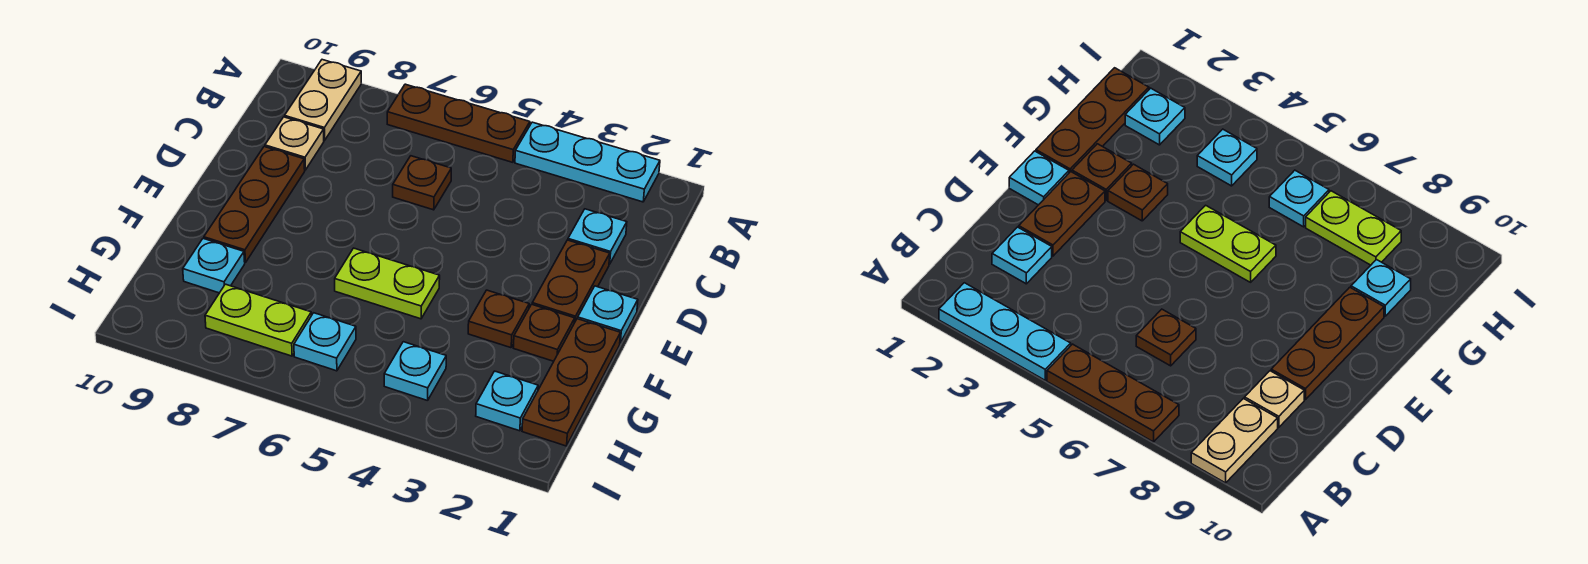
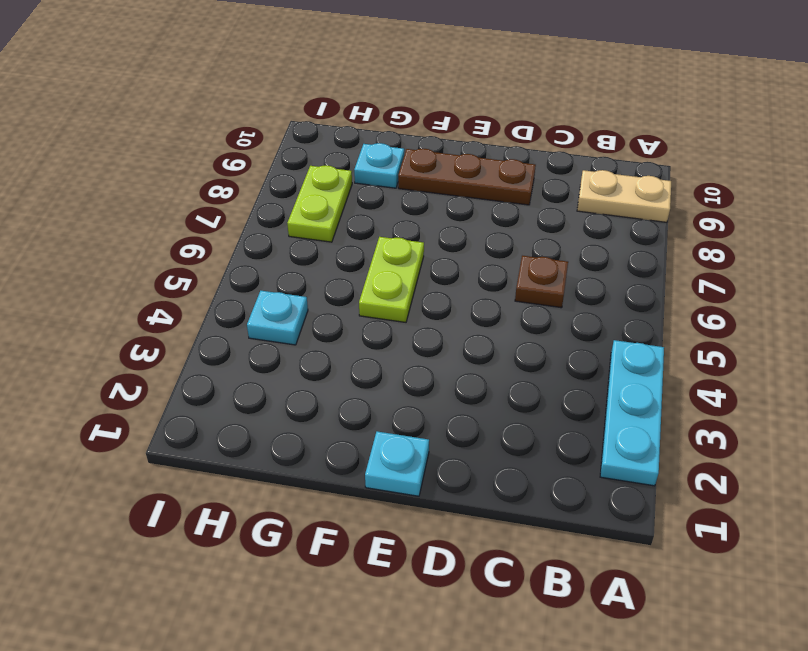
none -> brown 1x3 plate [387,84,530,162]
none -> cyan 1x1 plate [568,209,627,264]
none -> tan 1x1 plate [265,117,324,170]

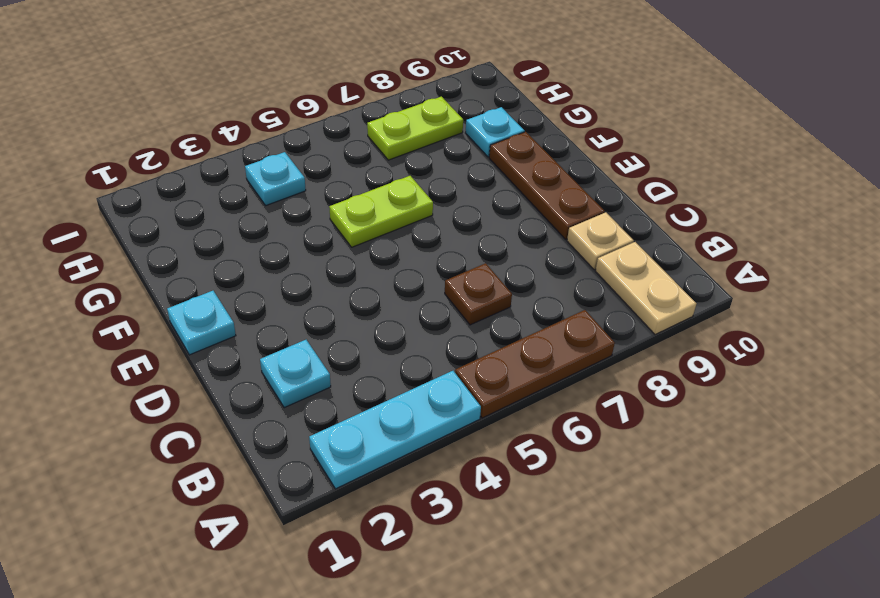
none -> brown 1x2 plate [532,240,610,323]
none -> brown 1x3 plate [522,319,620,446]
none -> brown 1x1 plate [514,304,575,361]

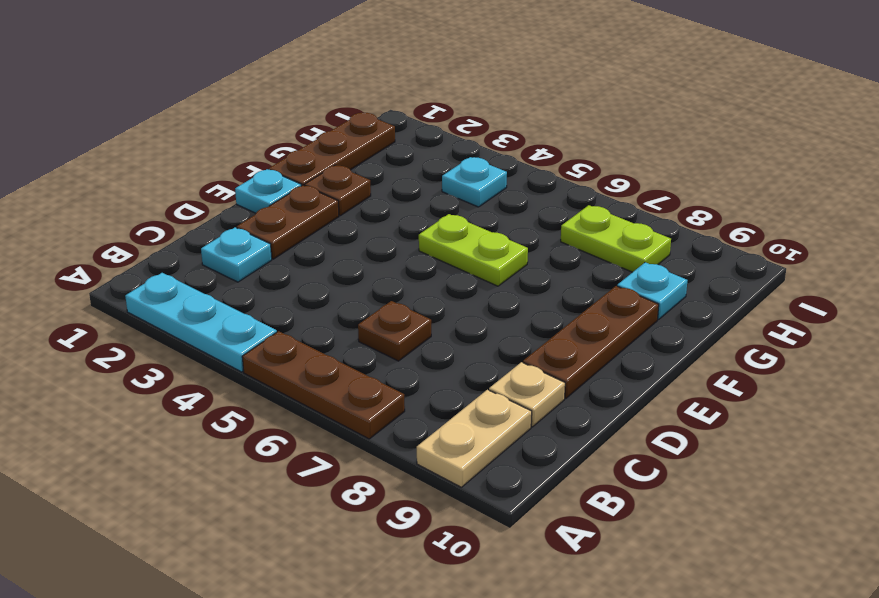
none -> brown 1x1 plate [468,290,529,348]
none -> cyan 1x1 plate [476,371,538,431]
none -> cyan 1x1 plate [294,313,356,371]

